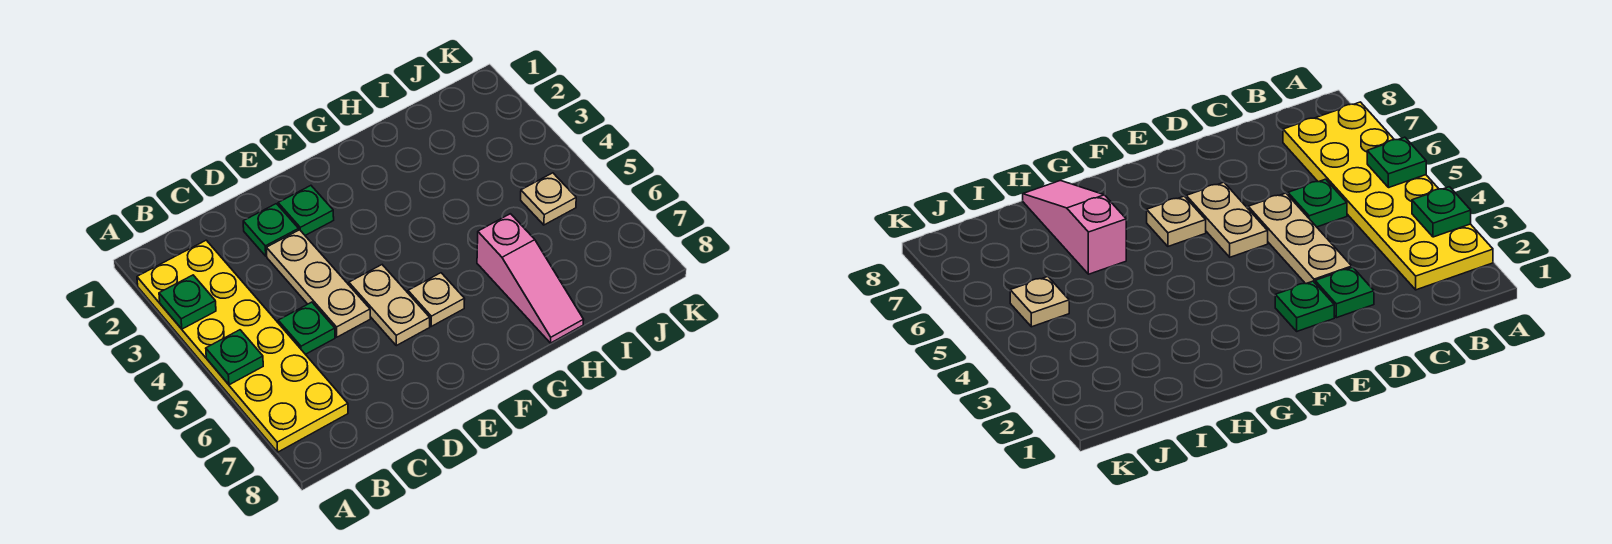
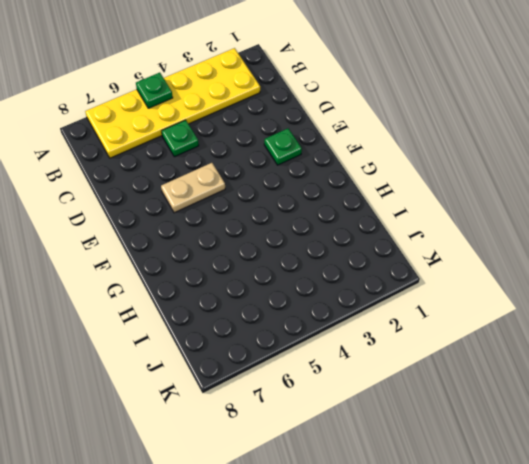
none -> green 1x1 plate [243,204,299,256]
none -> tan 1x3 plate [266,230,370,337]

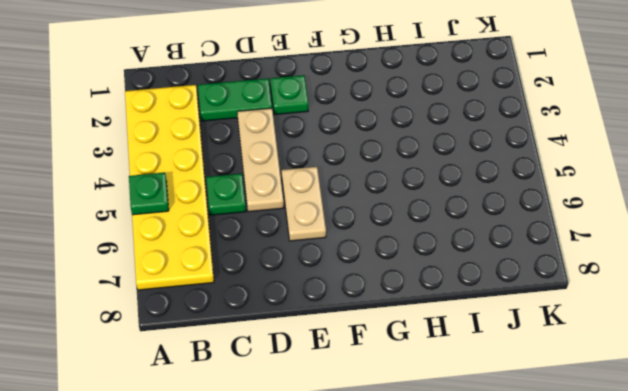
green 1x2 plate [198,79,272,121] -> green 1x1 plate [243,204,299,256]
none -> tan 1x1 plate [408,273,465,326]
none -> pink 1x3 slope [477,214,584,343]

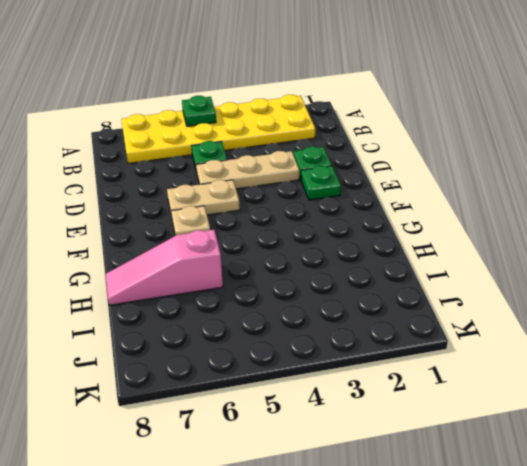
none -> tan 1x1 plate [521,173,576,225]
none -> green 1x1 plate [159,275,216,329]

